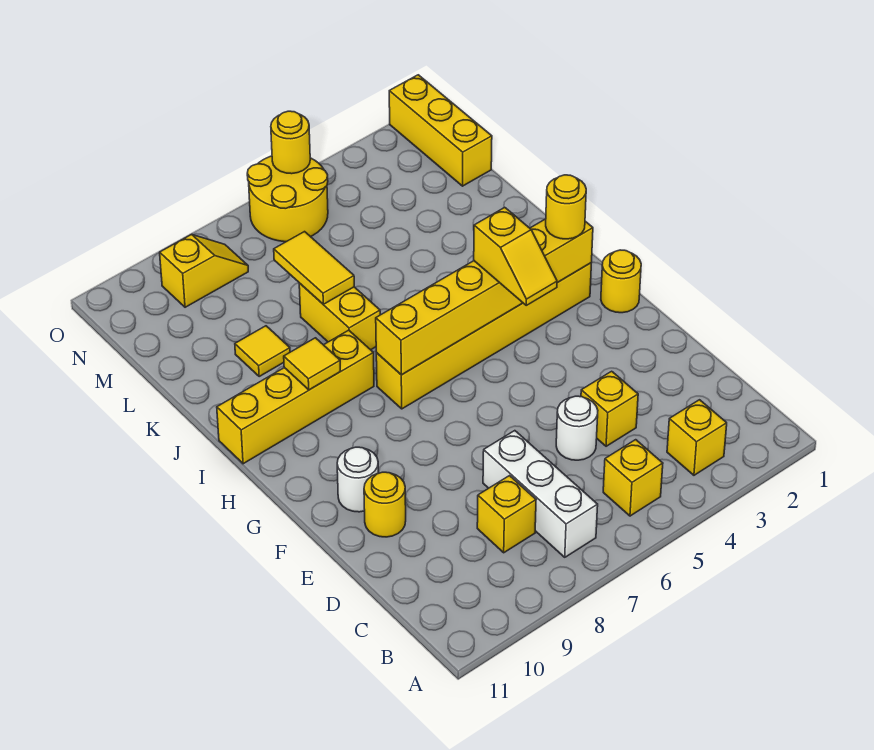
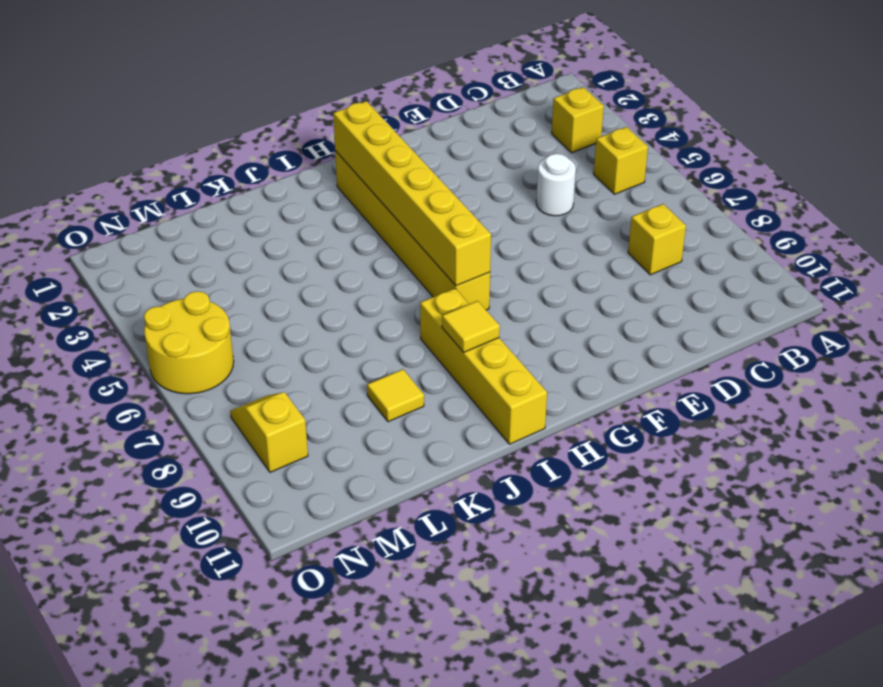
none -> white 1x3 brick [483,431,598,557]
none -> yellow 1x1 brick [581,371,638,446]
none -> yellow 1x1 round brick [364,472,406,537]

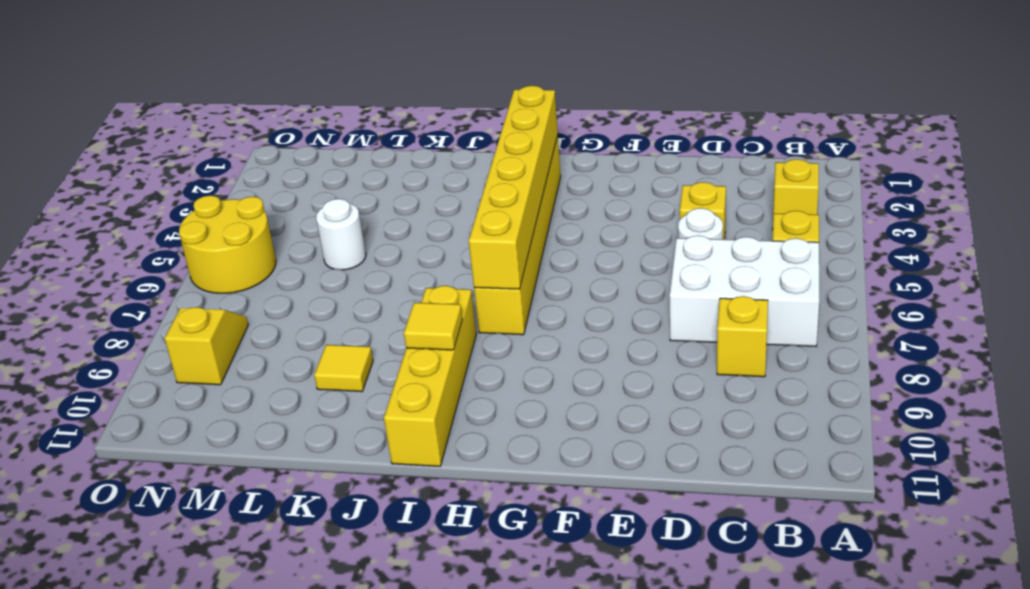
white 2x3 brick [669,236,819,346] -> white 1x3 brick [483,431,598,557]
white 1x1 round brick [316,199,366,270] -> white 1x1 round brick moved to [337,447,378,512]
none -> yellow 1x1 round brick [364,472,406,537]
none -> yellow 1x1 round brick [601,250,641,313]
none -> yellow 1x2 brick [299,283,380,350]

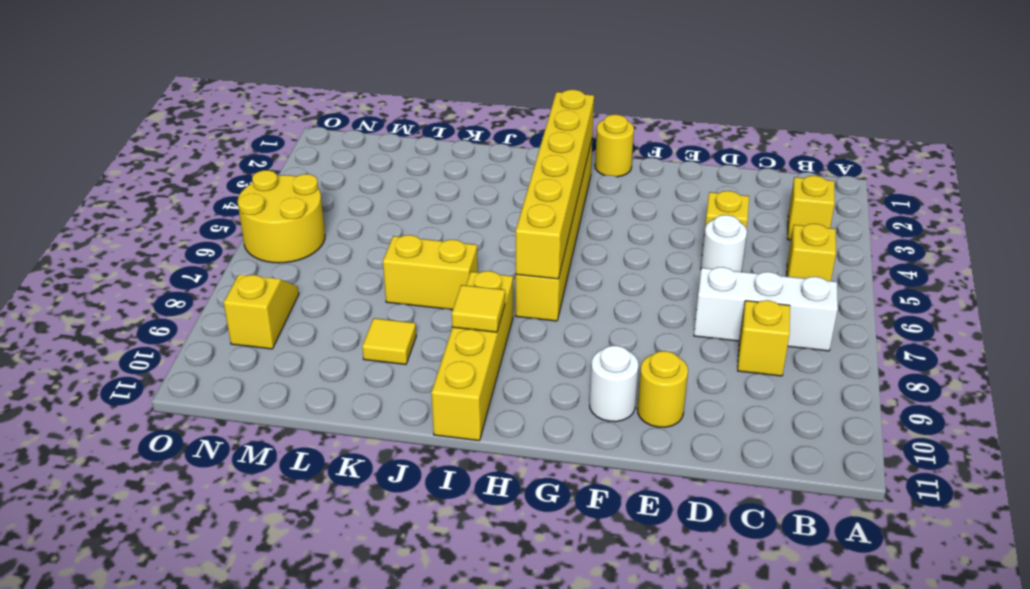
none -> yellow 1x3 brick [389,75,492,186]
none -> yellow 1x2 tile [274,232,354,304]
none -> yellow 1x1 round brick [271,111,310,174]

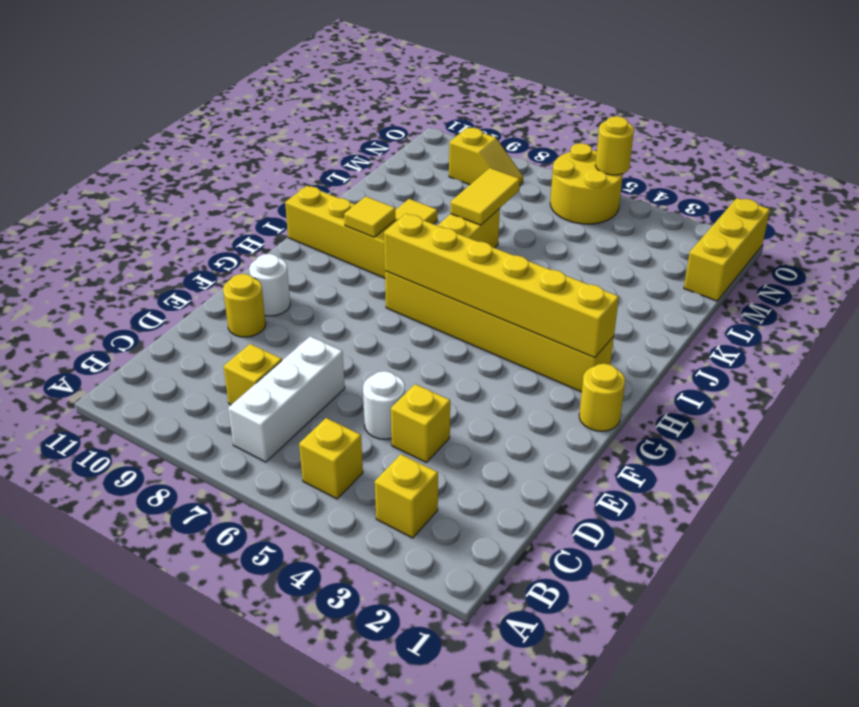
none -> yellow 1x2 slope [474,207,557,305]
none -> yellow 1x1 round brick [546,175,586,239]

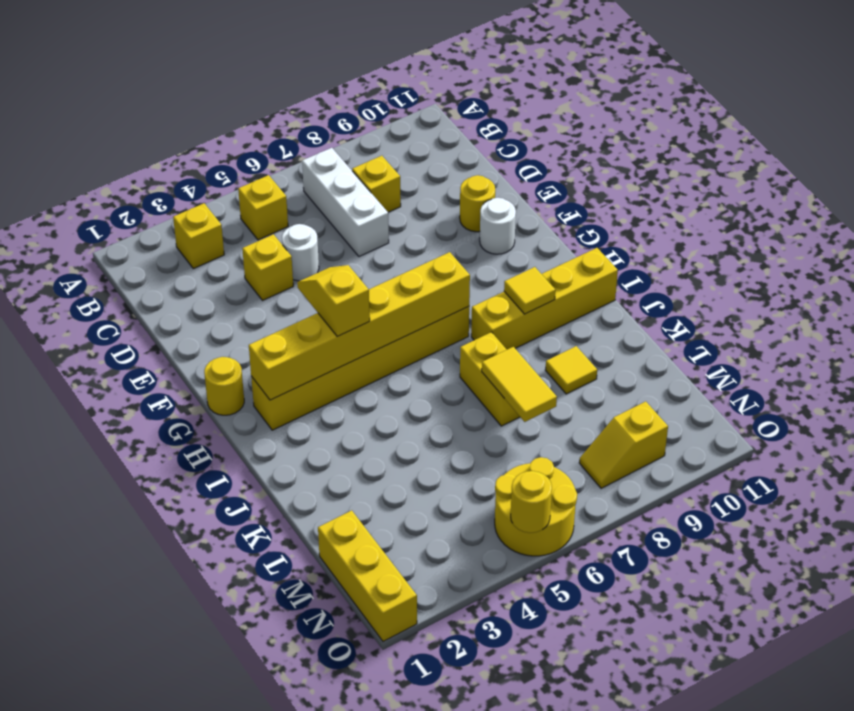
none -> yellow 1x1 round brick [546,175,586,239]

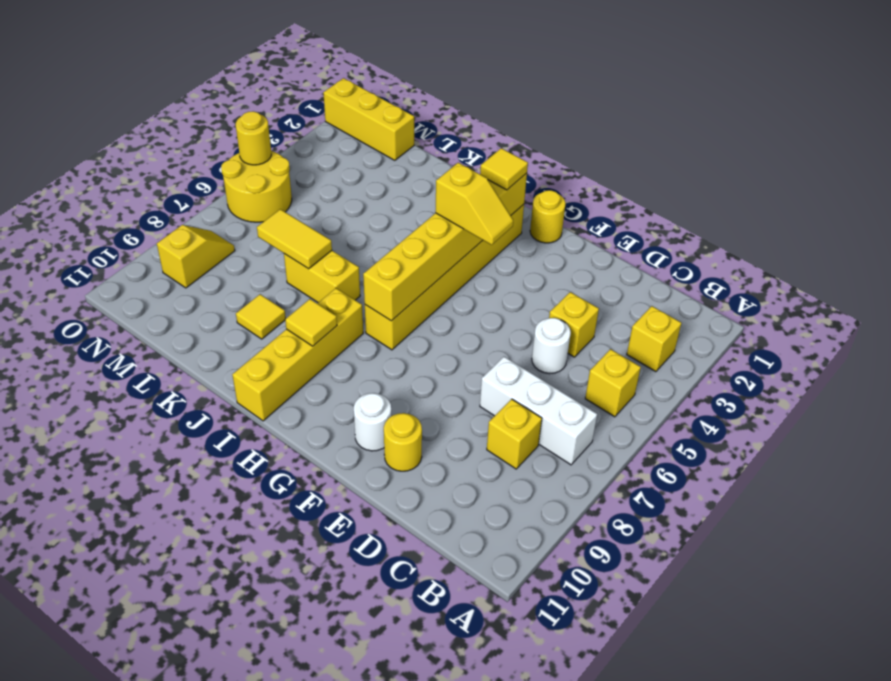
yellow 1x1 tile [480,148,528,190] -> yellow 1x1 round brick [546,175,586,239]

